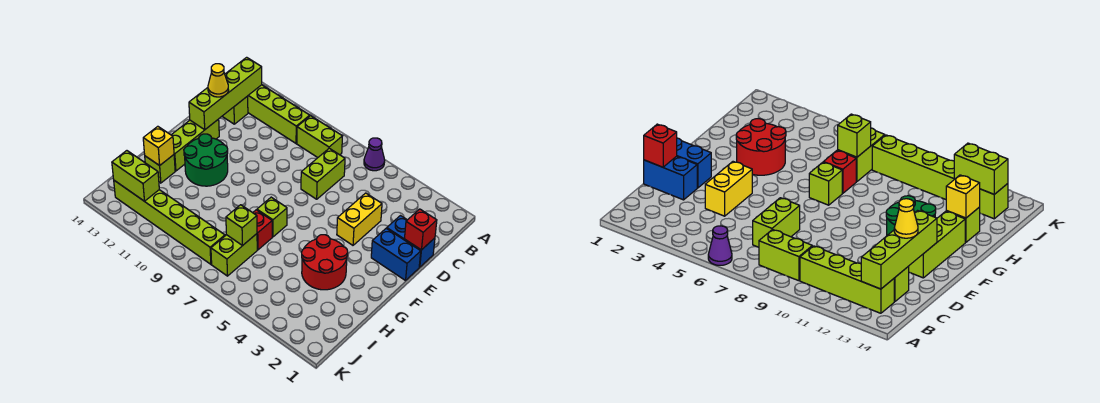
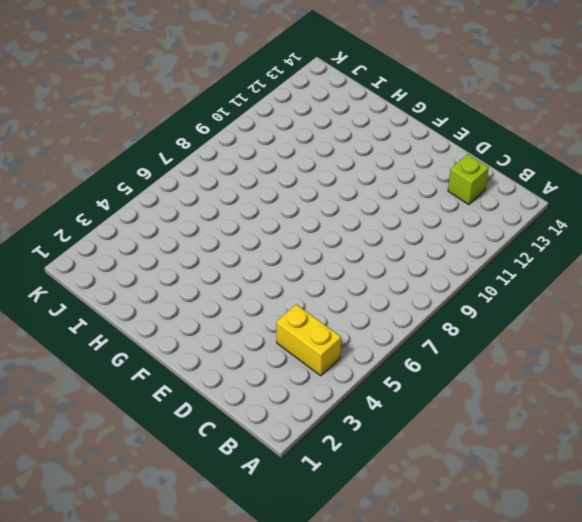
yellow 1x2 brick [276,304,341,376] -> yellow 1x2 brick moved to [337,193,382,245]
none -> purple 1x1 cone [364,138,385,171]
none -> lime 1x2 brick [297,116,342,157]
none -> lime 1x4 brick [248,85,310,143]

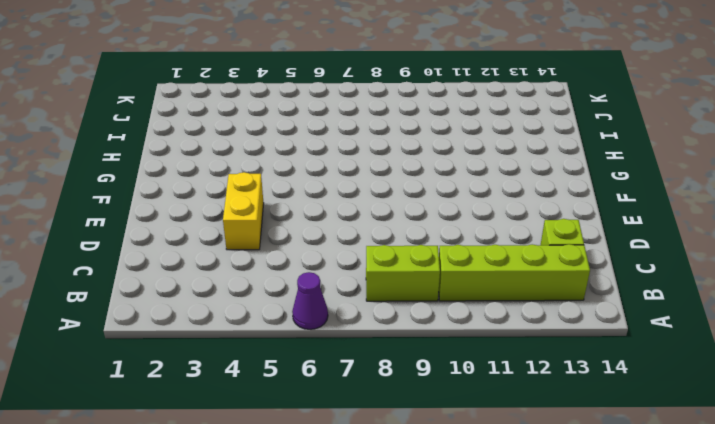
none -> lime 1x2 brick [301,148,345,199]
none -> blue 1x2 brick [387,216,435,267]
none -> blue 1x2 brick [371,228,421,280]

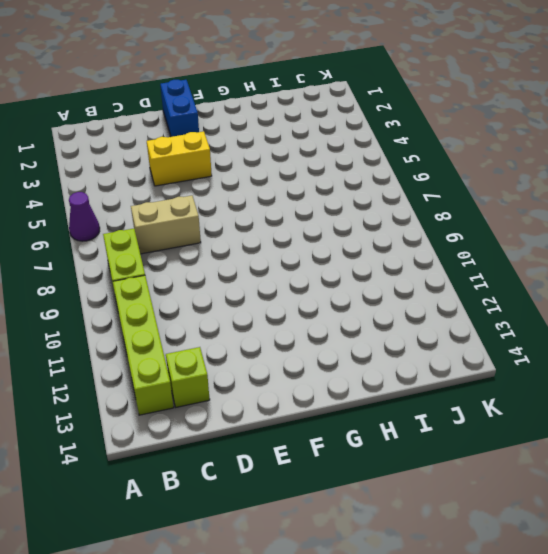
tan 1x2 brick [131,196,201,254] -> lime 1x2 brick [301,148,345,199]
none -> blue 1x2 brick [387,216,435,267]
none -> lime 1x3 brick [172,119,219,171]
none -> green 2x2 round brick [184,134,228,186]

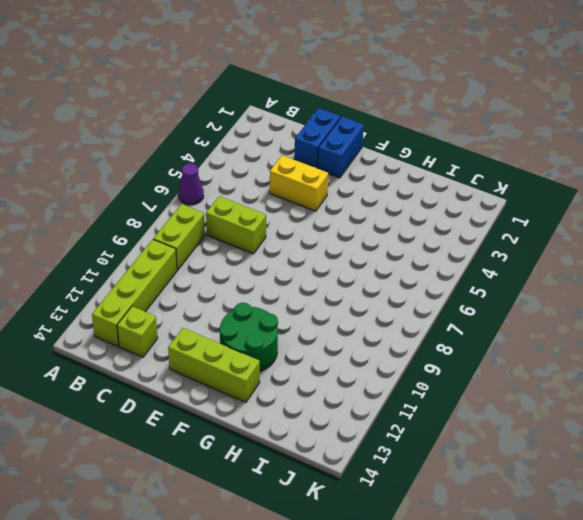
none -> red 2x2 round brick [302,235,348,290]
none -> lime 1x1 brick [257,197,287,237]
none -> red 1x1 brick [253,210,272,250]

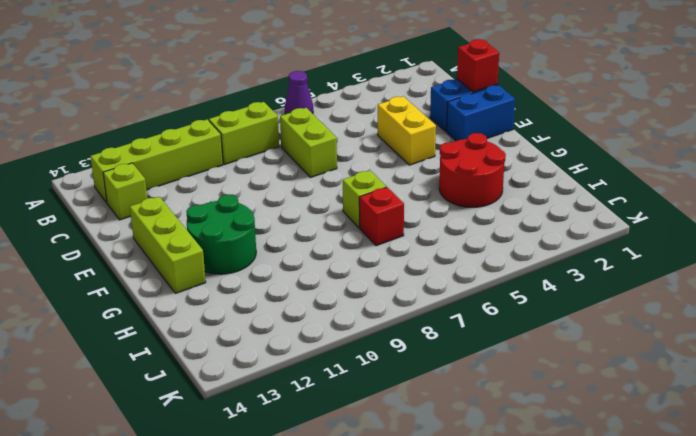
none -> lime 1x1 brick [145,155,175,183]
none -> lime 1x2 brick [211,234,257,276]
none -> lime 1x6 brick [114,181,225,264]

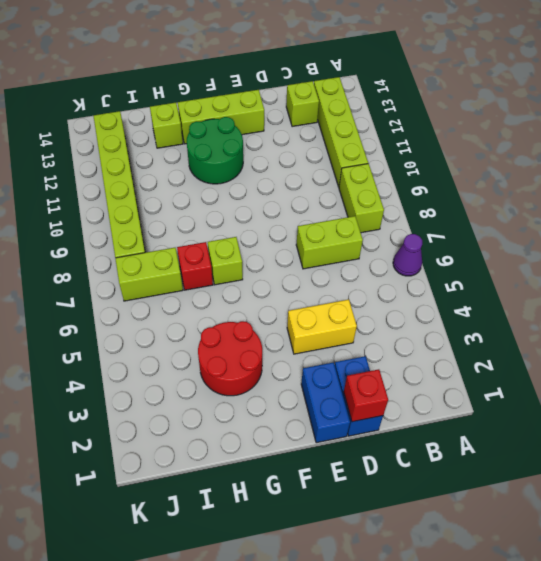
none -> lime 1x4 brick [189,57,262,130]
none -> yellow 1x1 brick [143,126,174,166]
none -> lime 1x1 brick [226,205,257,245]

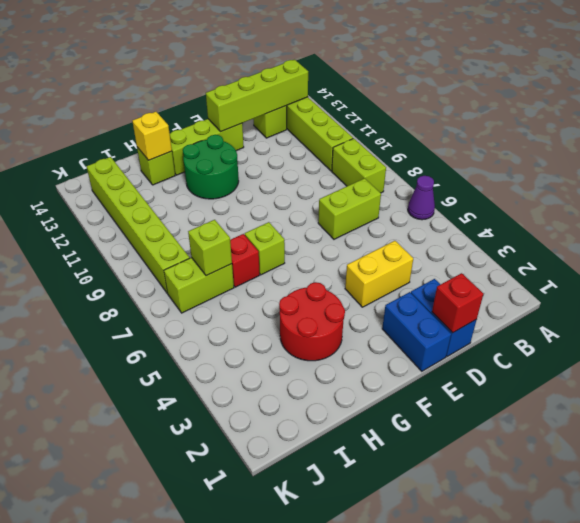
none -> lime 1x2 brick [112,151,159,201]
none -> yellow 1x1 cone [208,64,229,97]

